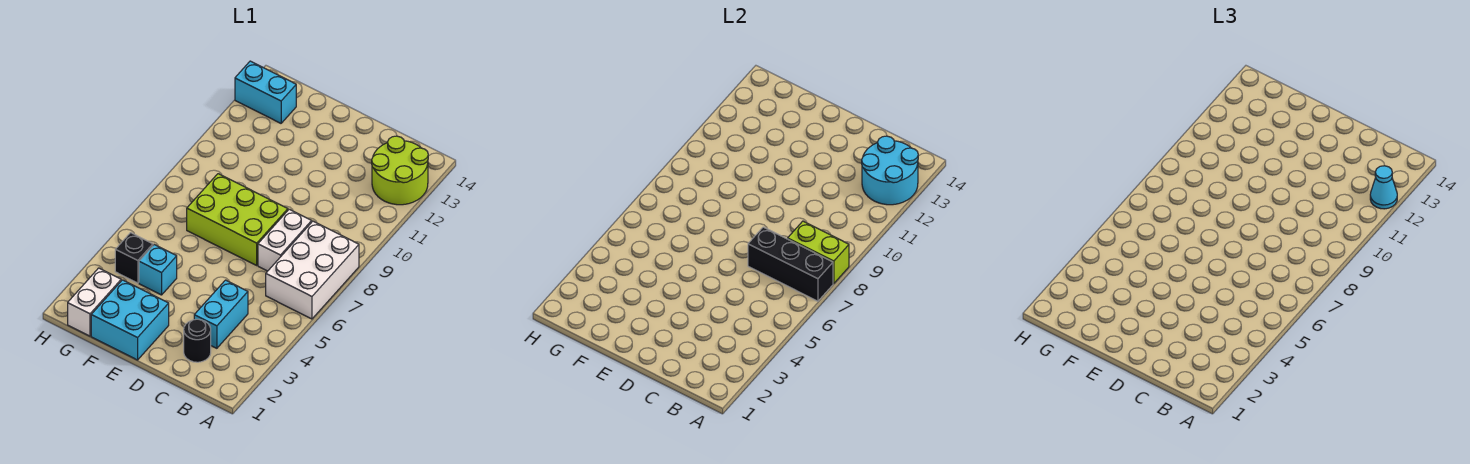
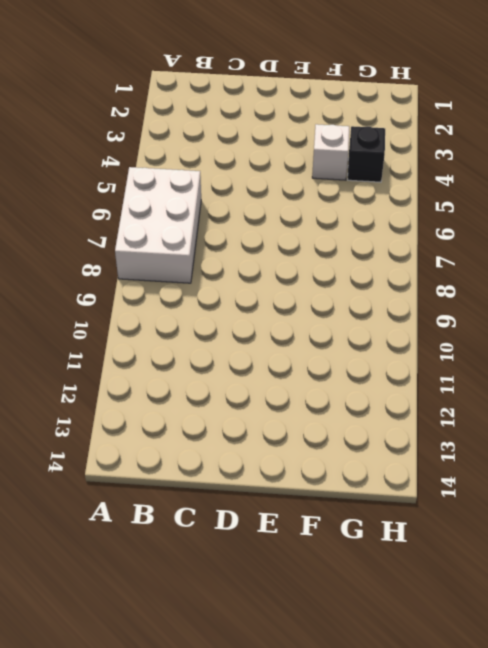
white 1x1 brick [312,124,349,180] -> cyan 1x1 brick [139,245,177,295]
none -> lime 2x2 round brick [372,136,428,205]
none -> black 1x1 round brick [184,319,211,362]
none -> cyan 1x2 brick [194,280,248,348]

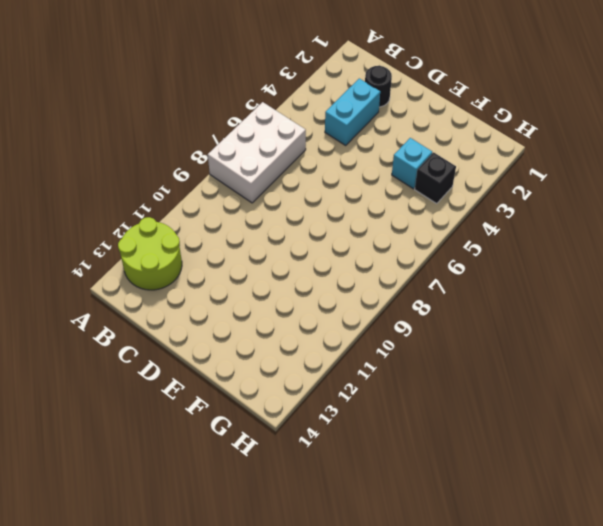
none -> white 1x2 brick [258,209,312,271]
none -> lime 2x3 brick [187,174,288,265]
none -> cyan 2x2 brick [91,280,169,360]

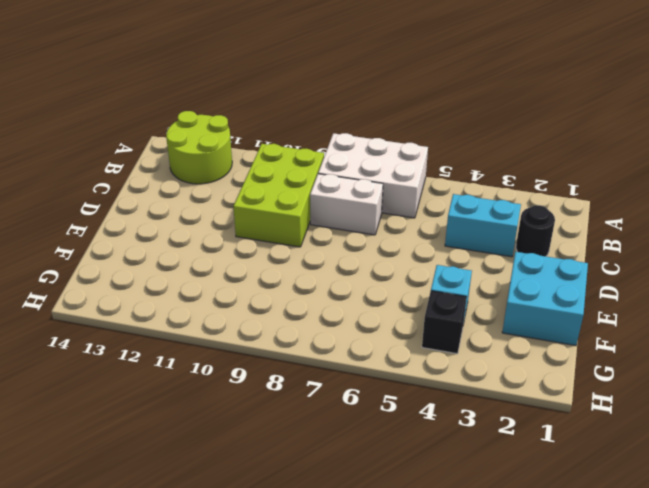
lime 2x3 brick [234,144,324,247] -> lime 2x3 brick moved to [187,174,288,265]
none -> white 1x2 brick [68,268,121,336]
none -> cyan 1x2 brick [235,61,296,123]
none -> black 1x3 brick [748,227,833,301]

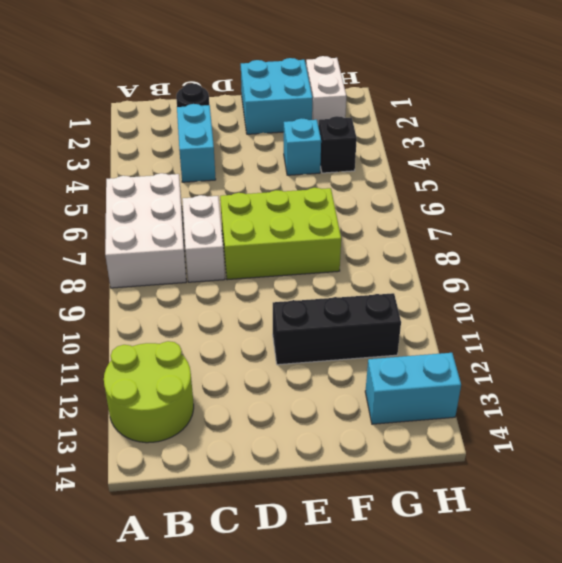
black 1x3 brick [273,293,401,365] -> black 1x3 brick moved to [748,227,833,301]
none -> lime 1x2 brick [788,221,849,284]
none -> cyan 2x2 round brick [862,136,918,205]
none -> cyan 1x1 cone [1370,166,1397,209]

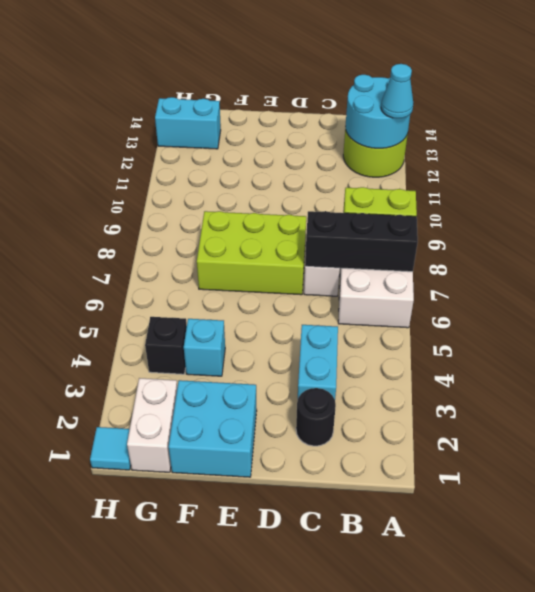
cyan 1x1 tile [90,427,131,470] -> none

